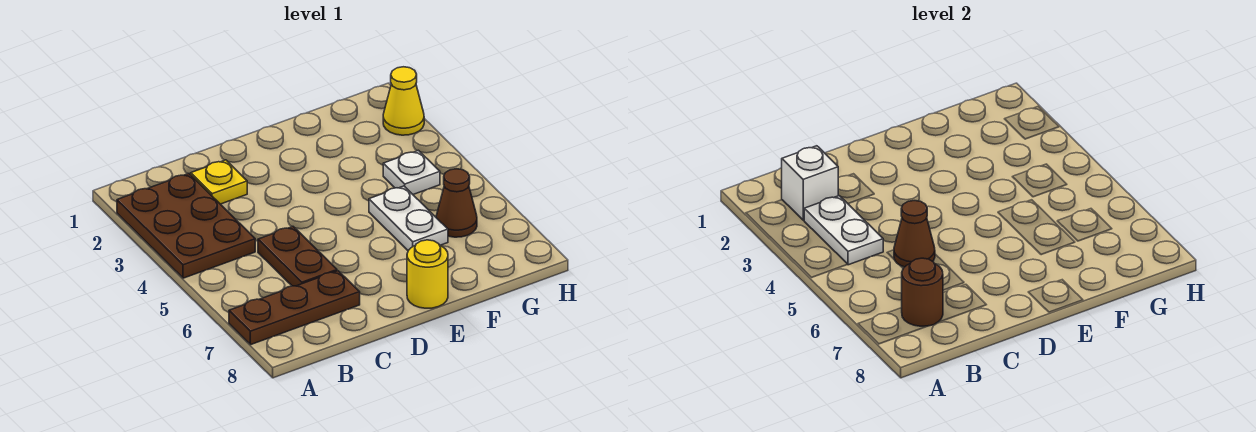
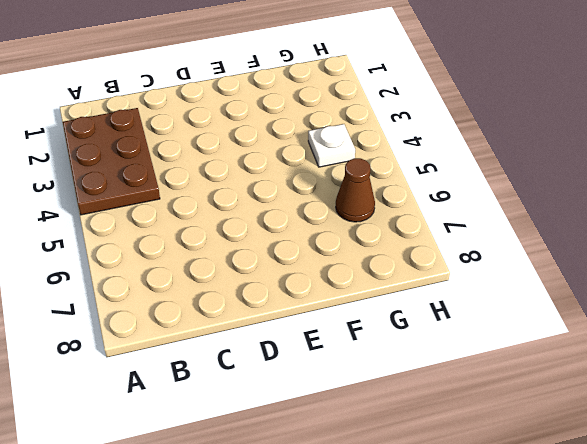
none -> brown 1x3 plate [229,271,360,345]
none -> yellow 1x1 plate [191,160,247,204]
none -> brown 1x2 plate [258,227,337,286]

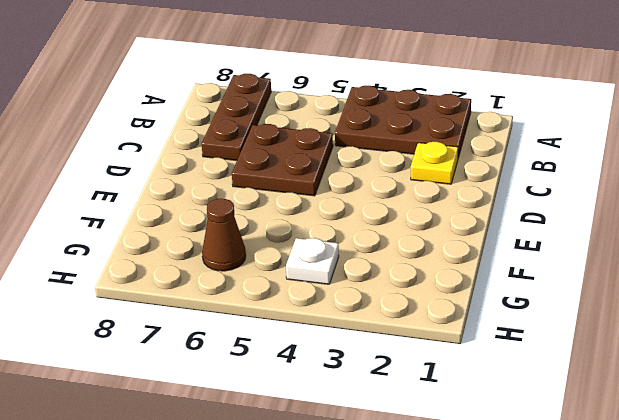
brown 2x2 plate [232,124,333,196] -> brown 1x2 plate [258,227,337,286]
none -> yellow 1x1 round brick [407,240,448,308]
none -> white 1x2 plate [369,186,448,251]
none -> yellow 1x1 cone [383,67,424,135]

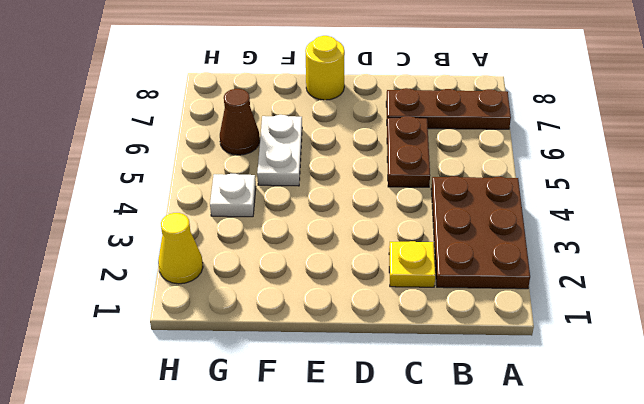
none -> white 1x1 brick [782,146,838,220]
none -> white 1x2 plate [804,196,883,265]
none -> brown 1x1 round brick [902,258,943,326]

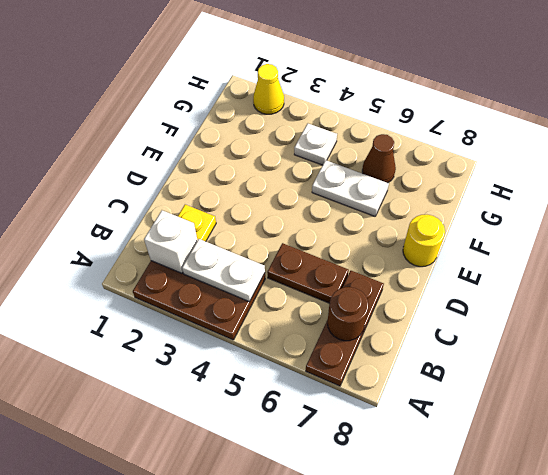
none -> brown 1x1 cone [894,201,935,267]

